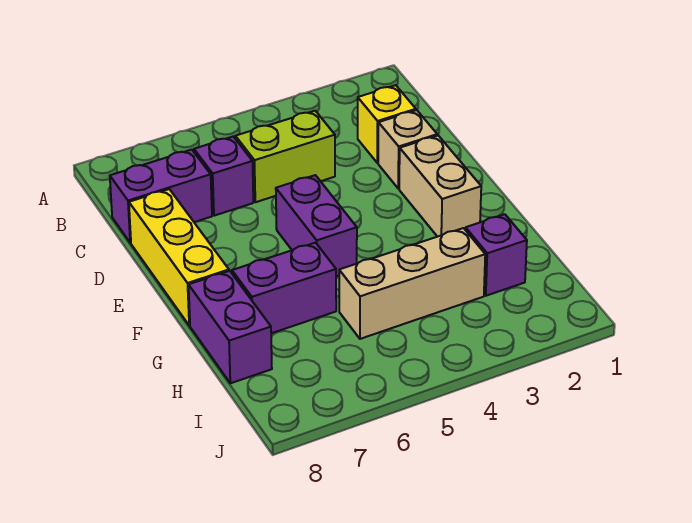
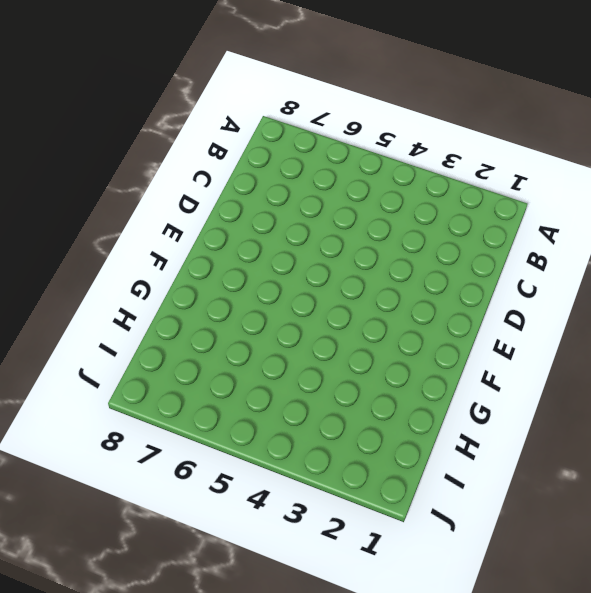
none -> yellow 1x1 brick [358,85,416,163]
none -> lime 1x2 brick [235,111,335,202]
none -> purple 1x1 brick [194,137,253,216]

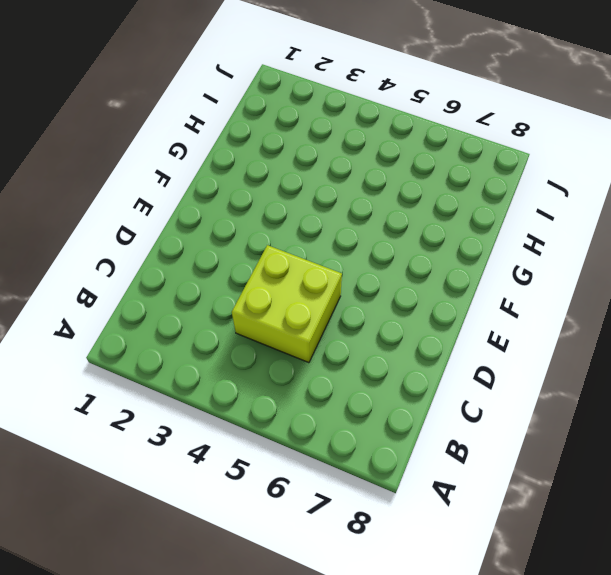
lime 2x2 brick [232,245,342,363] -> lime 1x2 brick [235,111,335,202]
none -> yellow 1x1 brick [358,85,416,163]
none -> purple 1x1 brick [194,137,253,216]
none -> purple 1x2 brick [110,150,212,243]

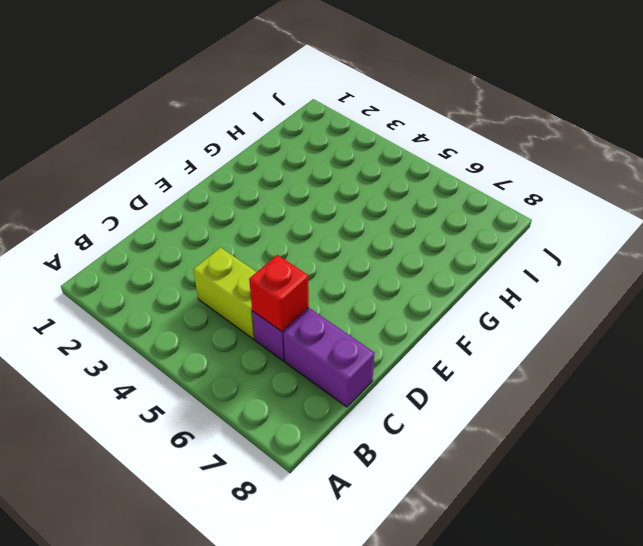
red 1x1 brick [249,255,309,332] -> none
none -> yellow 1x1 brick [358,85,416,163]
none -> tan 1x1 brick [378,110,437,189]
none -> yellow 1x3 brick [129,189,229,325]

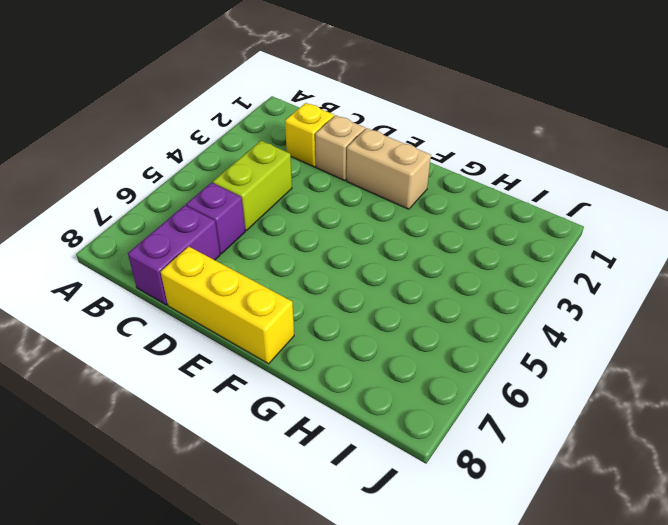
none -> purple 1x2 brick [276,175,357,276]
none -> purple 1x2 brick [232,243,336,333]
none -> purple 1x2 brick [189,271,272,383]

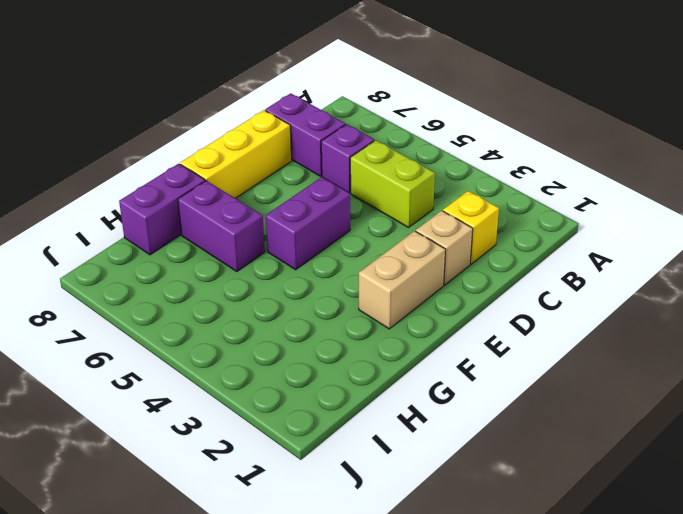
none -> purple 1x1 brick [466,214,527,296]
none -> tan 1x3 brick [339,228,485,339]

